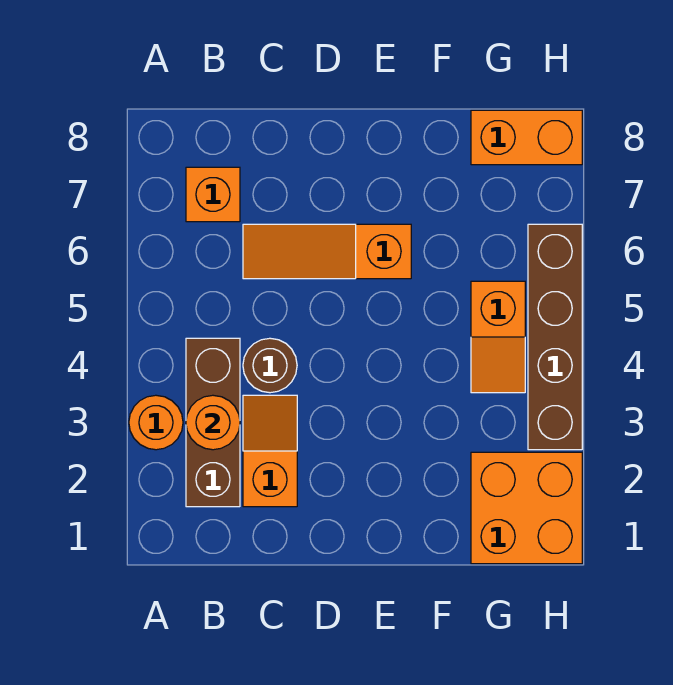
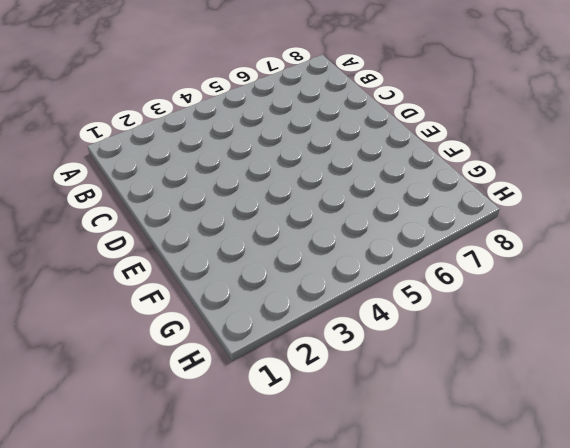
none -> orange 1x1 round brick [129,395,183,450]
none -> brown 1x3 brick [186,338,240,507]

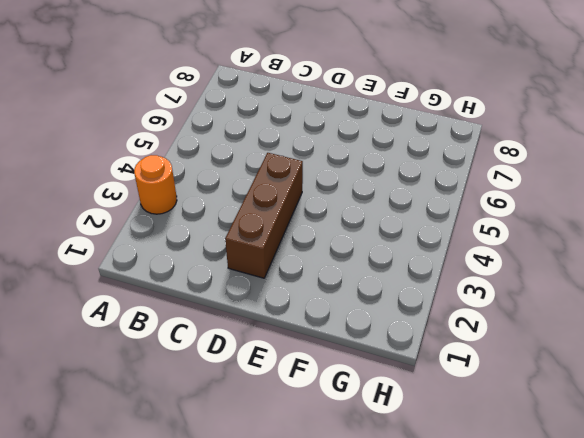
brown 1x3 brick [225,153,303,278] -> brown 1x3 brick moved to [186,338,240,507]
none -> orange 1x1 brick [186,167,240,222]
none -> orange 1x2 slope [243,395,297,507]

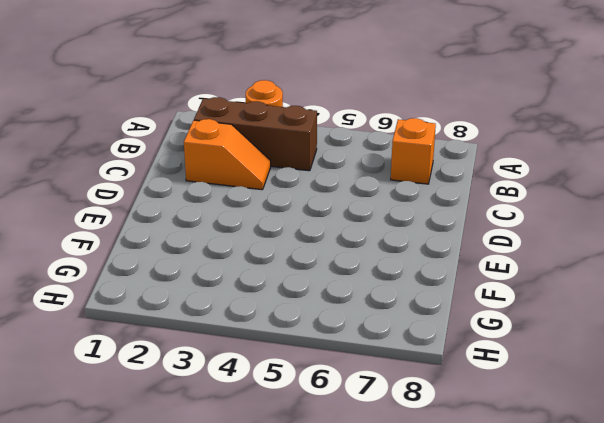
none -> brown 1x1 round brick [243,338,297,393]
none -> orange 1x3 slope [243,224,411,279]

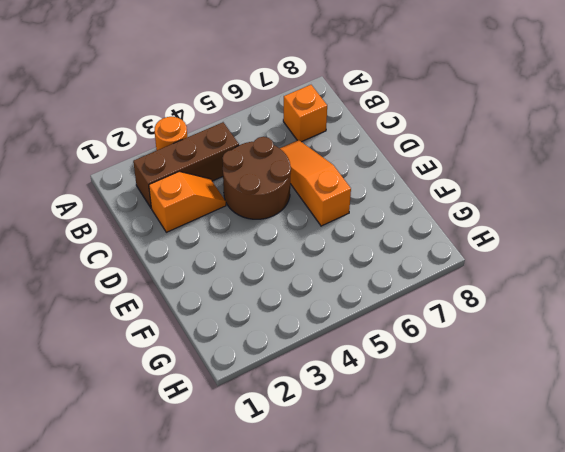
brown 2x2 round brick [222,137,291,219] -> brown 1x1 round brick [243,338,297,393]
none -> orange 2x2 brick [471,452,582,564]
none -> orange 1x2 slope [471,281,525,393]

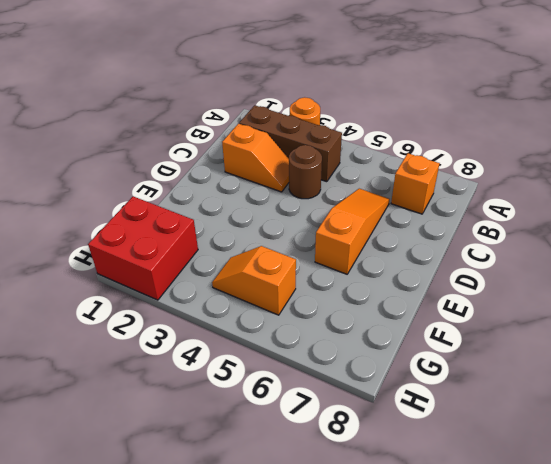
red 2x2 brick [88,196,198,300] -> orange 2x2 brick [471,452,582,564]
none -> orange 1x2 brick [471,110,582,165]
none -> brown 1x4 brick [528,224,582,450]

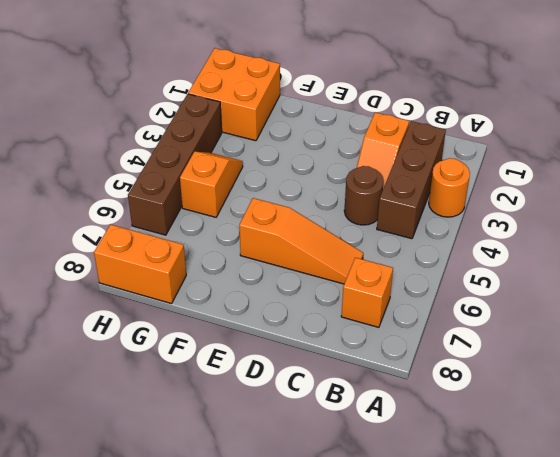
none -> orange 1x1 round brick [186,395,240,450]

